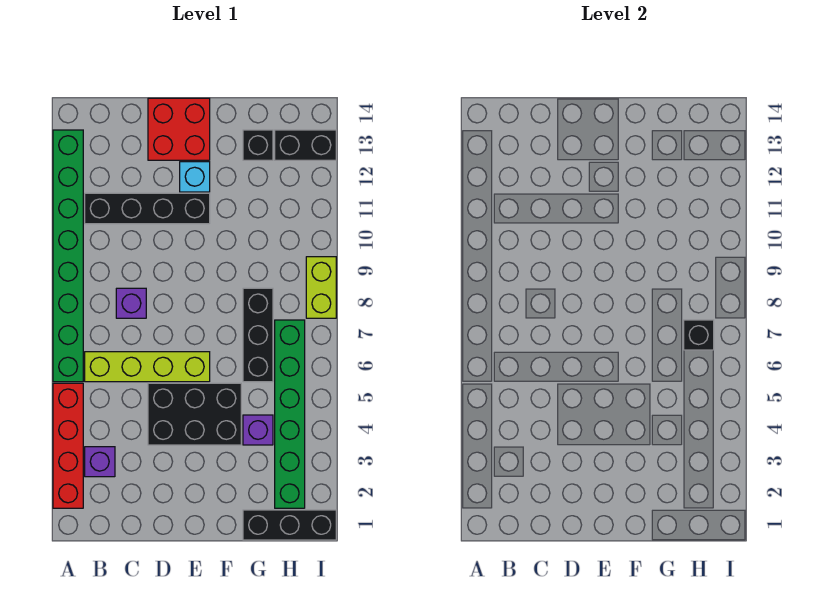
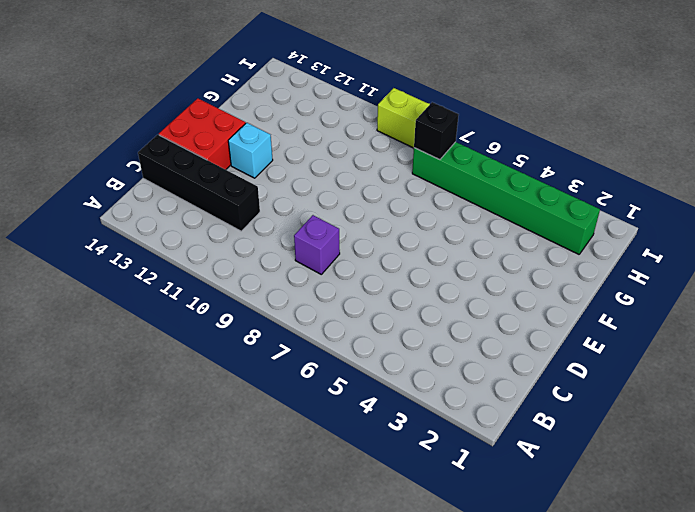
black 1x4 brick [138,135,260,231] -> black 1x4 brick turned to [85,193,210,224]
none -> red 1x4 brick [53,383,83,508]
none -> green 1x8 brick [53,130,83,382]
none -> purple 1x1 brick [85,447,115,477]

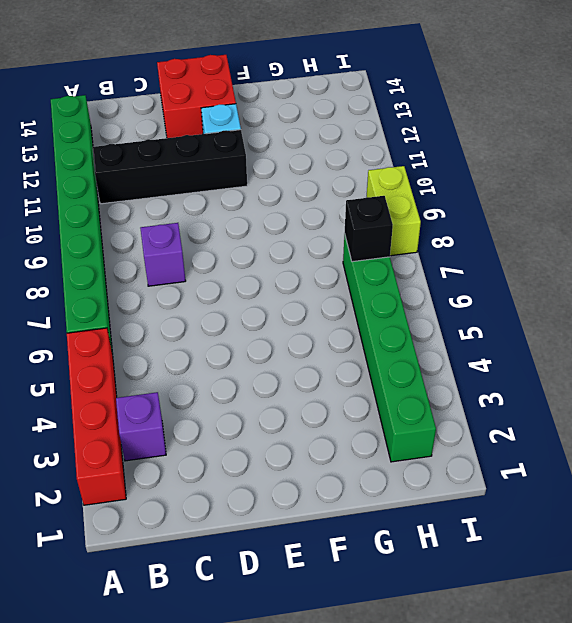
none -> lime 1x4 brick [85,352,210,382]
none -> black 2x3 brick [148,383,241,445]
none -> black 1x3 brick [243,510,336,540]

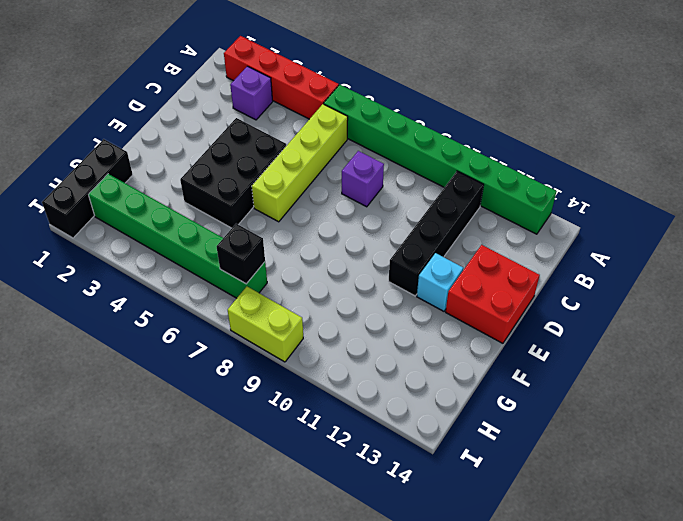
none -> purple 1x1 brick [243,415,273,445]
none -> black 1x3 brick [243,288,273,382]
none -> black 1x1 brick [243,130,273,160]

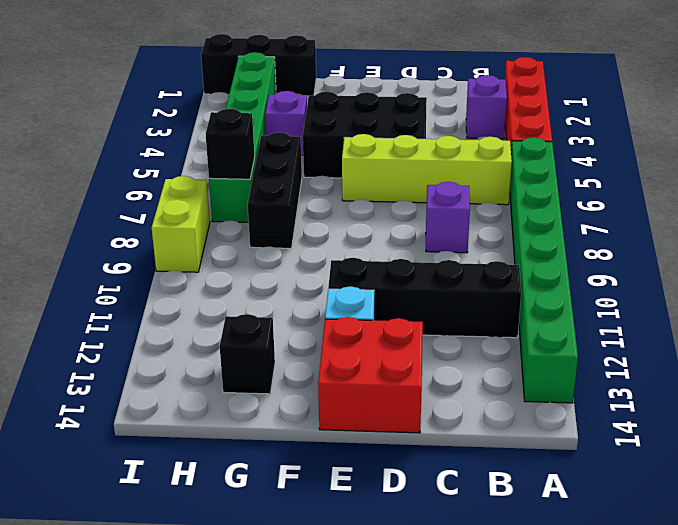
none -> black 1x2 brick [275,130,336,160]

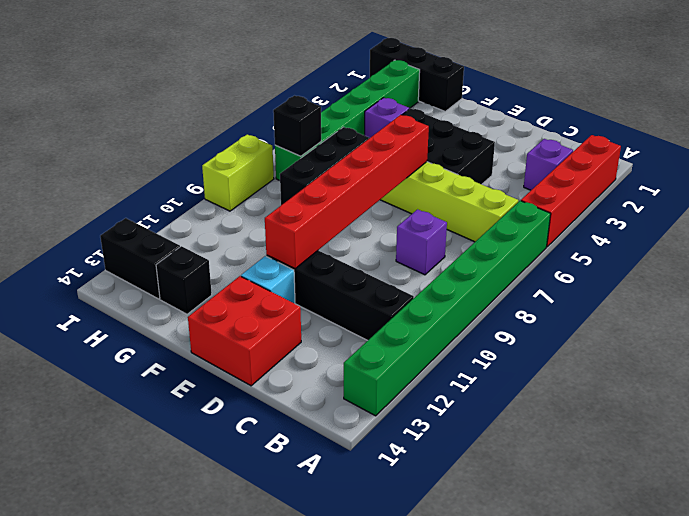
red 1x6 brick [265,115,429,269] -> none

